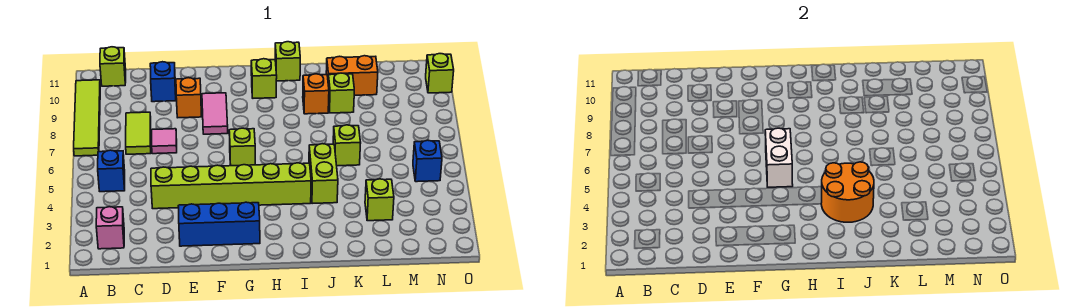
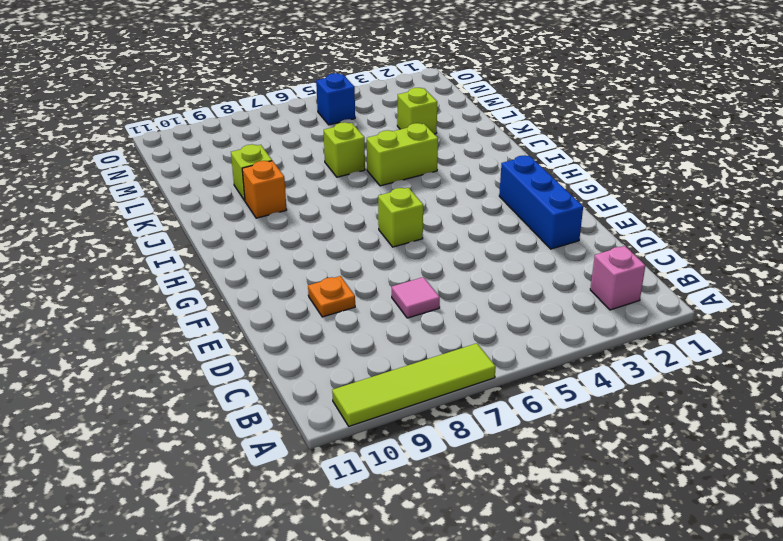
orange 1x1 plate [308,276,355,317] -> orange 1x1 brick [176,78,202,118]
none -> blue 1x1 brick [98,150,125,192]
none -> lime 1x1 brick [100,47,126,86]
none -> lime 1x2 tile [126,112,151,154]

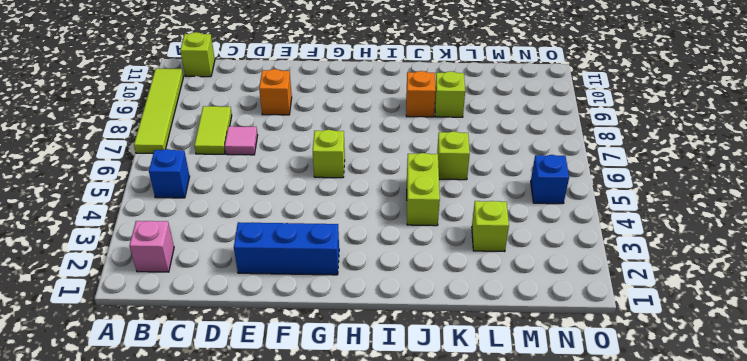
none -> lime 1x6 brick [151,163,311,209]
none -> blue 1x1 brick [150,62,176,102]
none -> pink 1x2 tile [202,93,228,134]

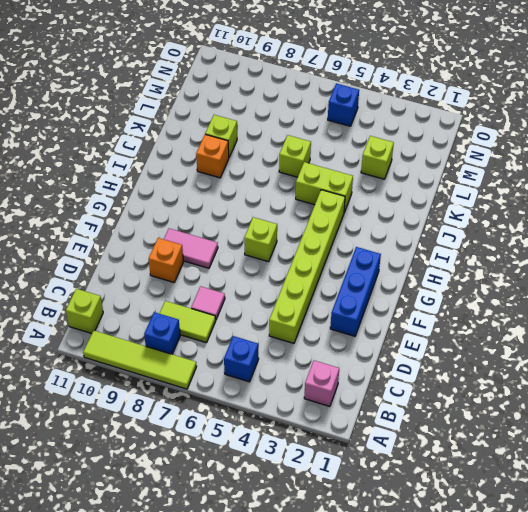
blue 1x1 brick [144,312,180,354] -> blue 1x1 brick moved to [150,62,176,102]
none -> lime 1x1 brick [251,59,277,98]
none -> lime 1x1 brick [275,42,300,81]
none -> orange 1x2 brick [326,56,378,95]

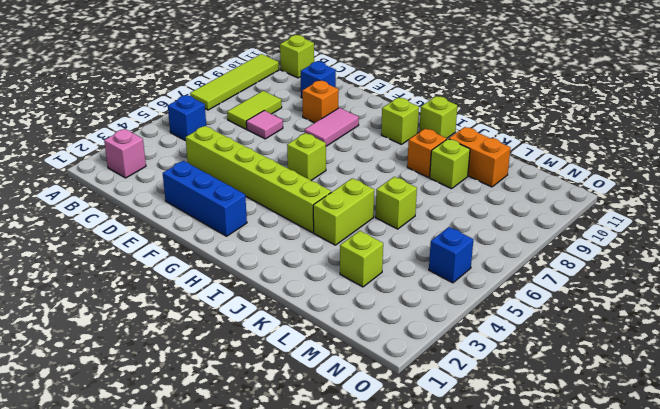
none -> lime 1x1 brick [426,54,454,93]
none -> white 1x2 brick [765,128,793,187]
none -> orange 2x2 round brick [821,162,874,222]

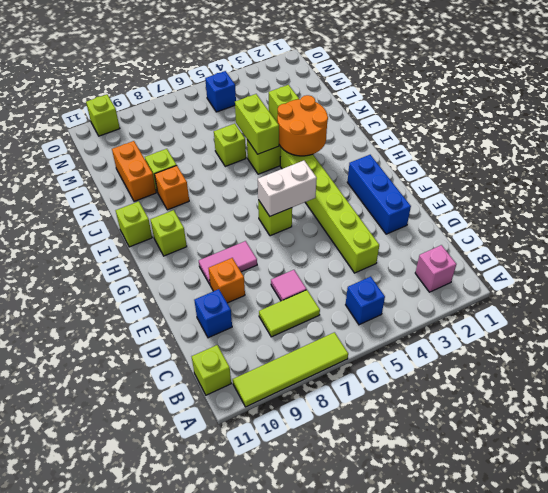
lime 1x2 brick [235,94,279,154] -> none

